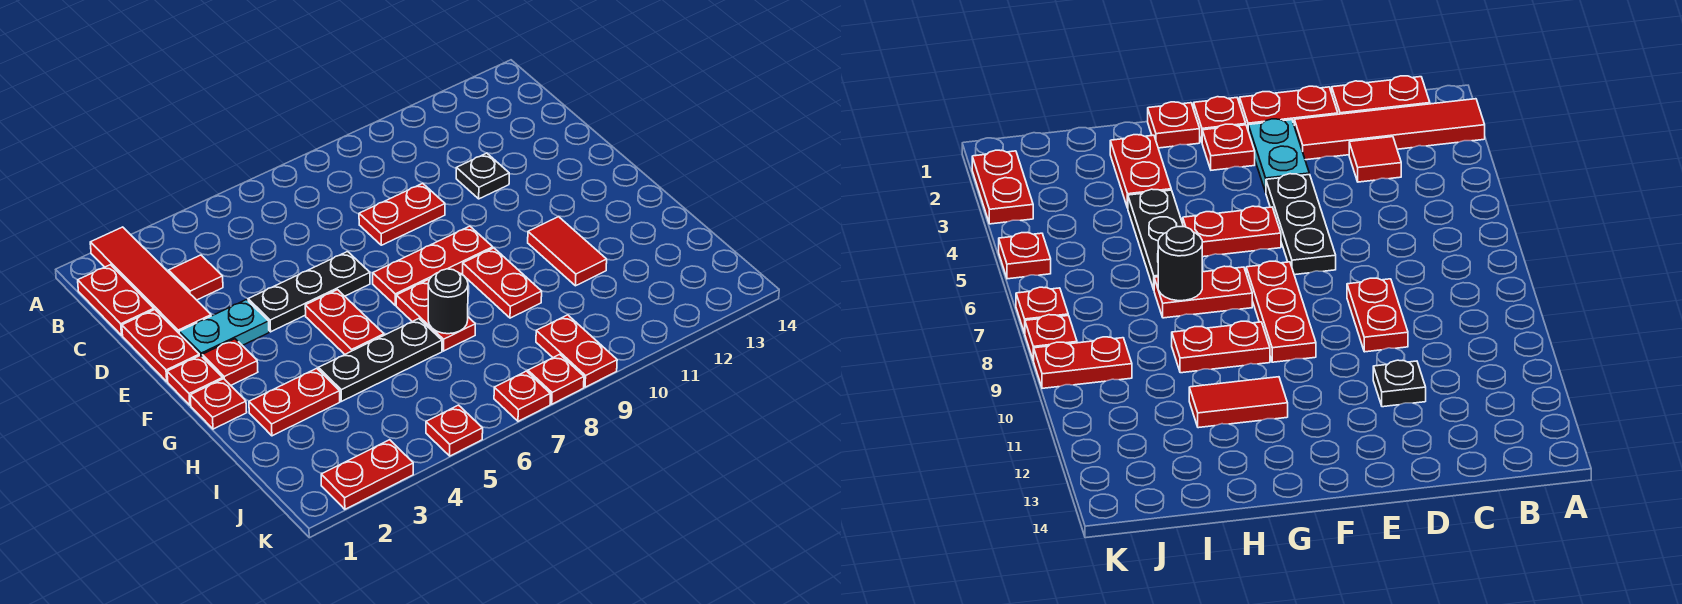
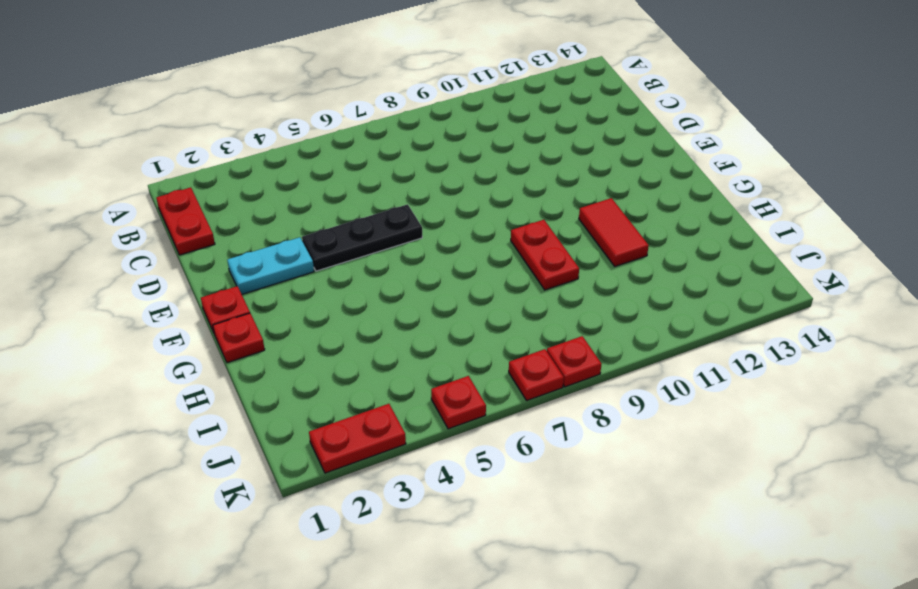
none -> red 1x4 tile [90,227,211,333]
none -> red 1x1 tile [169,255,223,300]
none -> red 1x2 plate [122,310,199,382]

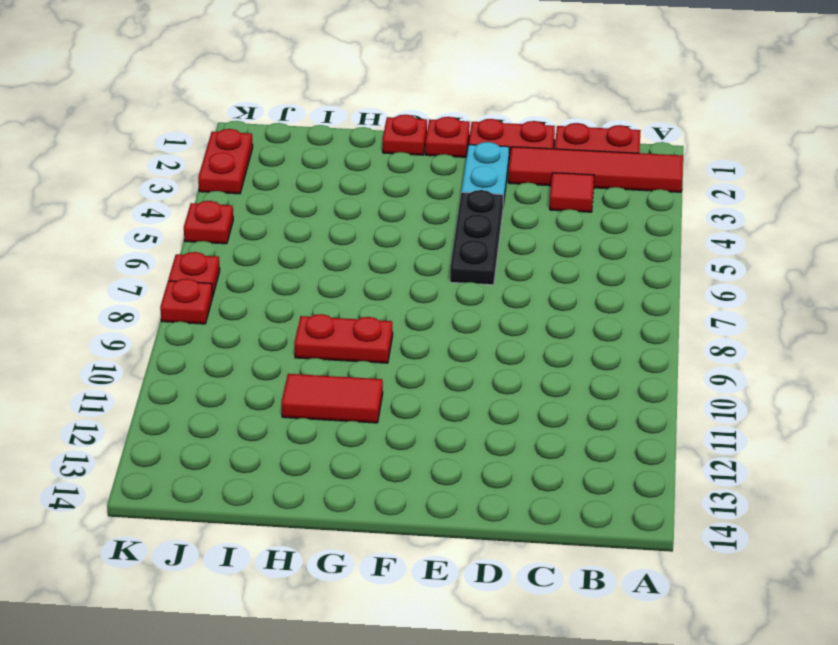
none -> red 1x2 plate [359,183,445,245]
none -> black 1x1 plate [456,153,509,199]
none -> red 1x1 plate [202,339,258,385]

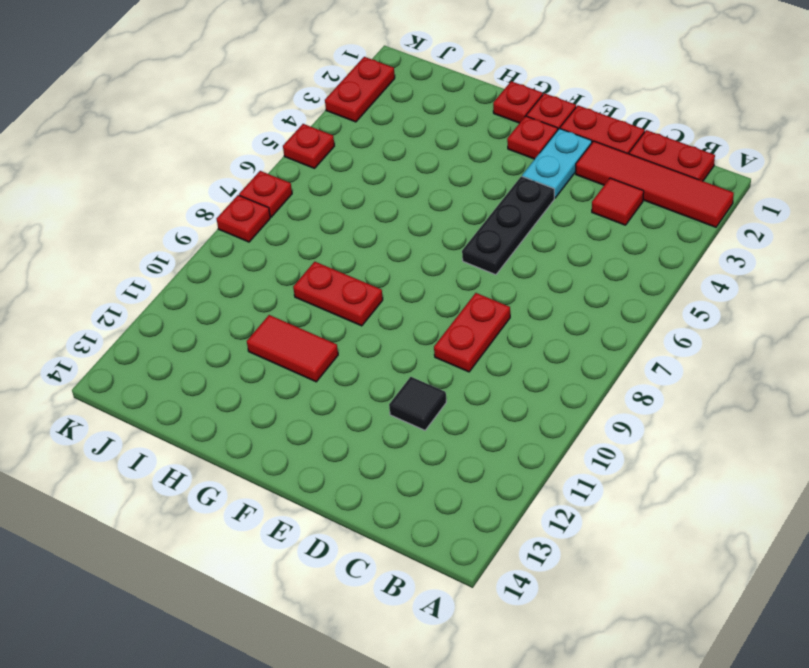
black 1x1 tile [389,377,446,430] -> black 1x1 plate [456,153,509,199]
none -> red 1x2 plate [305,290,384,354]
none -> red 1x3 plate [373,226,493,305]
none -> red 1x2 plate [396,280,475,351]

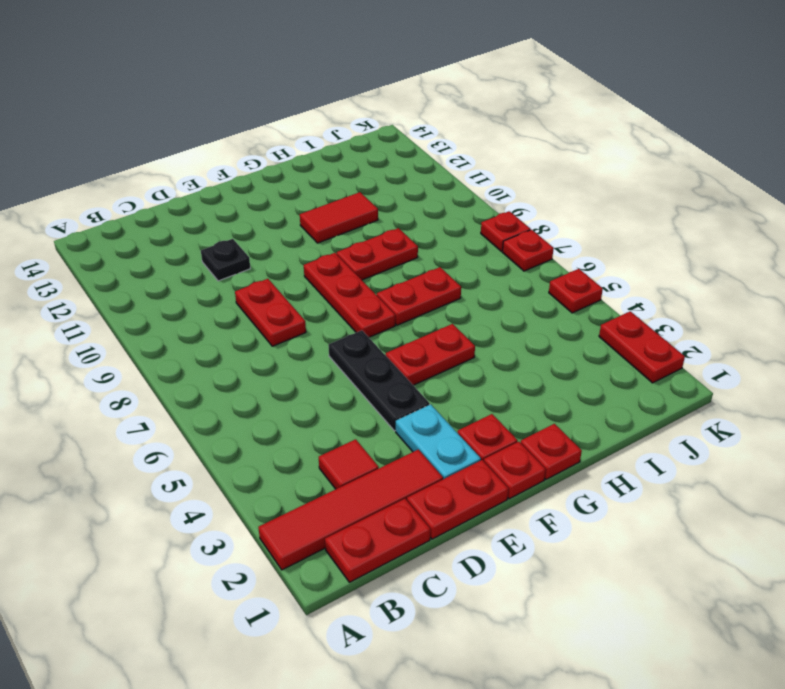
none -> red 1x2 plate [249,368,340,436]
none -> black 1x3 plate [318,319,442,401]
none -> red 1x2 plate [536,315,617,387]

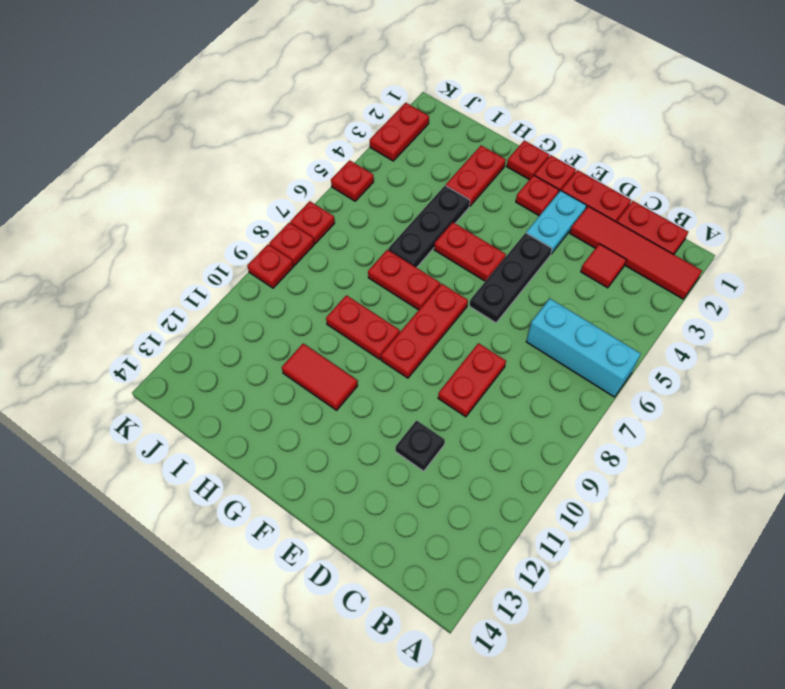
cyan 1x3 brick [526,299,641,397] -> none
red 1x1 plate [247,244,293,288] -> red 1x2 plate [536,315,617,387]
none -> black 1x1 round brick [428,269,468,334]

